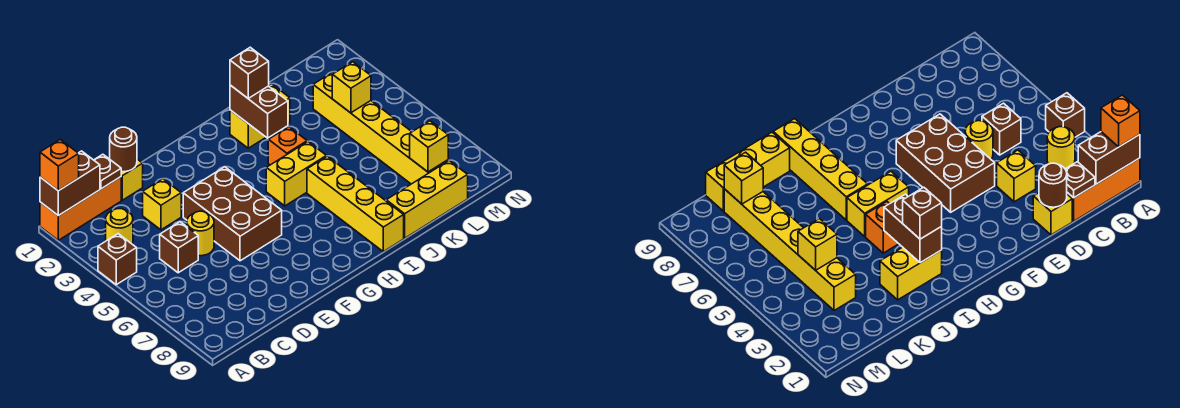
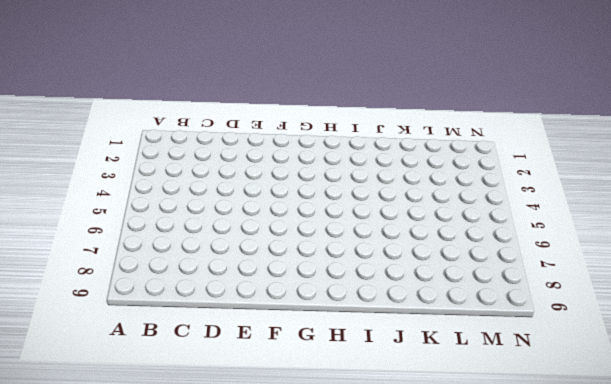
none -> orange 1x3 brick [40,177,121,240]
none -> brown 1x1 brick [98,234,137,285]
none -> yellow 1x1 round brick [106,209,133,244]

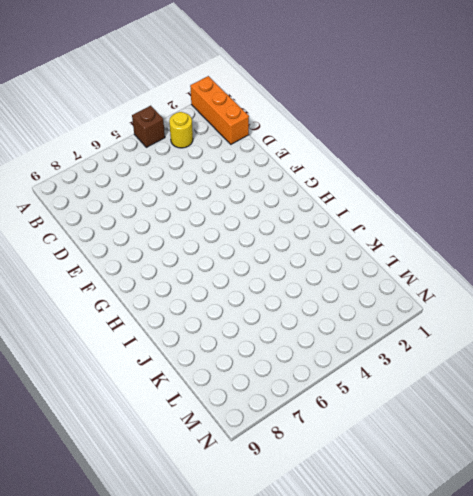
none -> brown 1x1 brick [160,222,198,273]
none -> yellow 1x1 brick [109,158,143,200]
none -> yellow 1x1 brick [143,179,181,230]

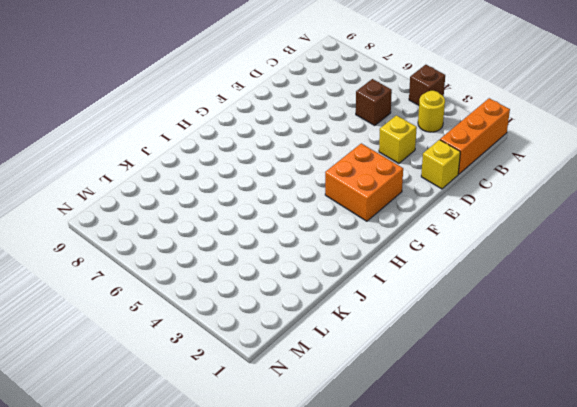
orange 2x2 brick [325,143,403,221] -> none
none -> yellow 1x1 round brick [187,211,214,256]
none -> brown 2x3 brick [183,167,282,261]
none -> yellow 1x2 brick [266,142,326,206]

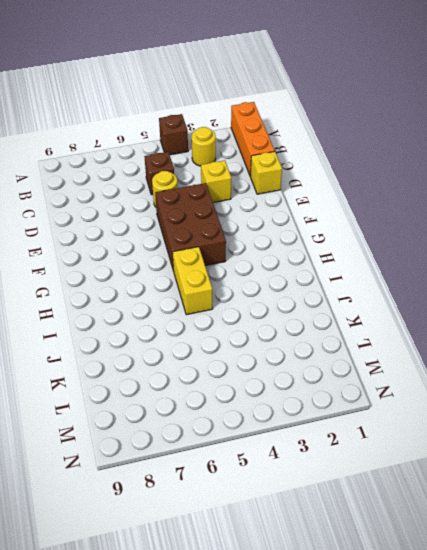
brown 2x3 brick [155,183,226,271] -> brown 2x3 brick turned to [183,167,282,261]
none -> yellow 1x2 brick [230,84,290,148]
none -> orange 1x1 brick [268,127,307,165]
none -> yellow 1x4 brick [307,156,404,252]

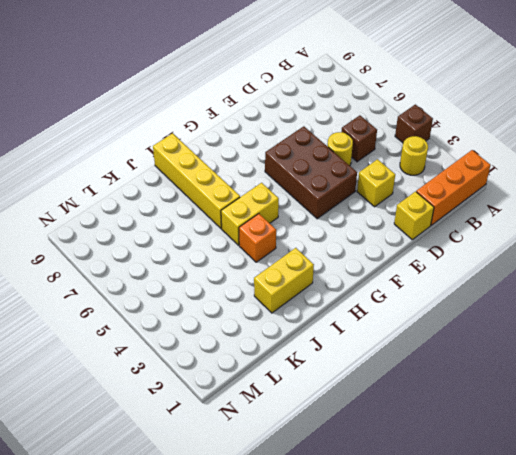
none -> yellow 1x3 brick [386,160,468,238]
none -> yellow 1x6 brick [313,72,449,184]
none -> brown 1x2 brick [40,151,100,216]

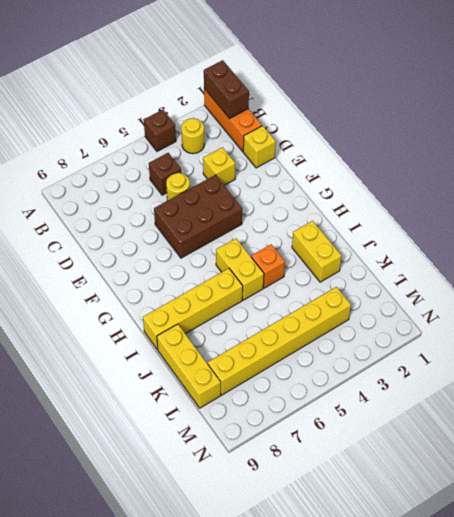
none -> brown 1x1 plate [94,154,121,189]
none -> brown 1x1 round brick [110,127,137,172]
none -> brown 1x2 brick [230,85,288,138]

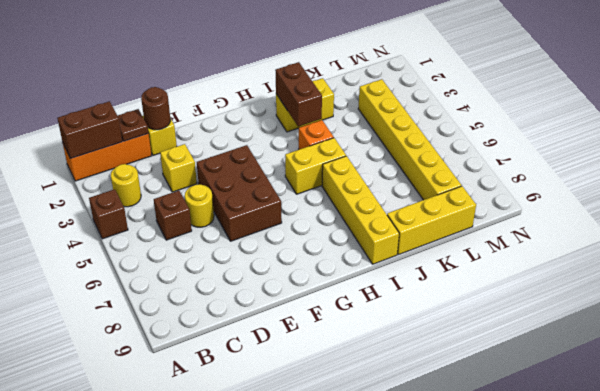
none -> yellow 1x1 brick [332,62,371,113]
none -> yellow 1x1 brick [410,121,448,172]
none -> orange 1x1 brick [40,140,79,191]

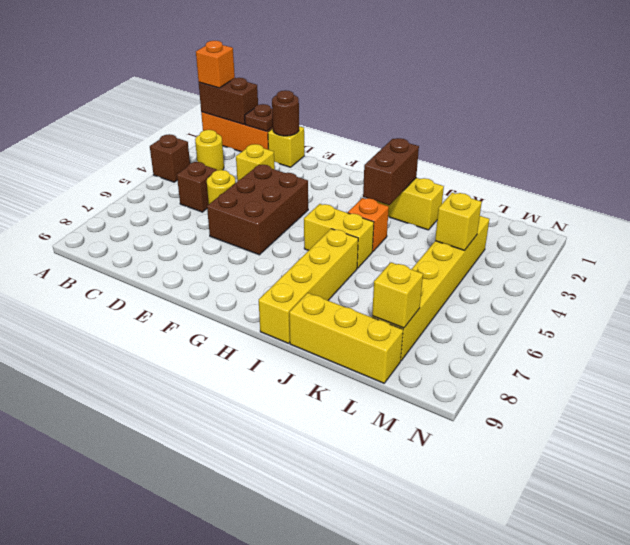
none -> brown 1x1 brick [230,47,269,98]

